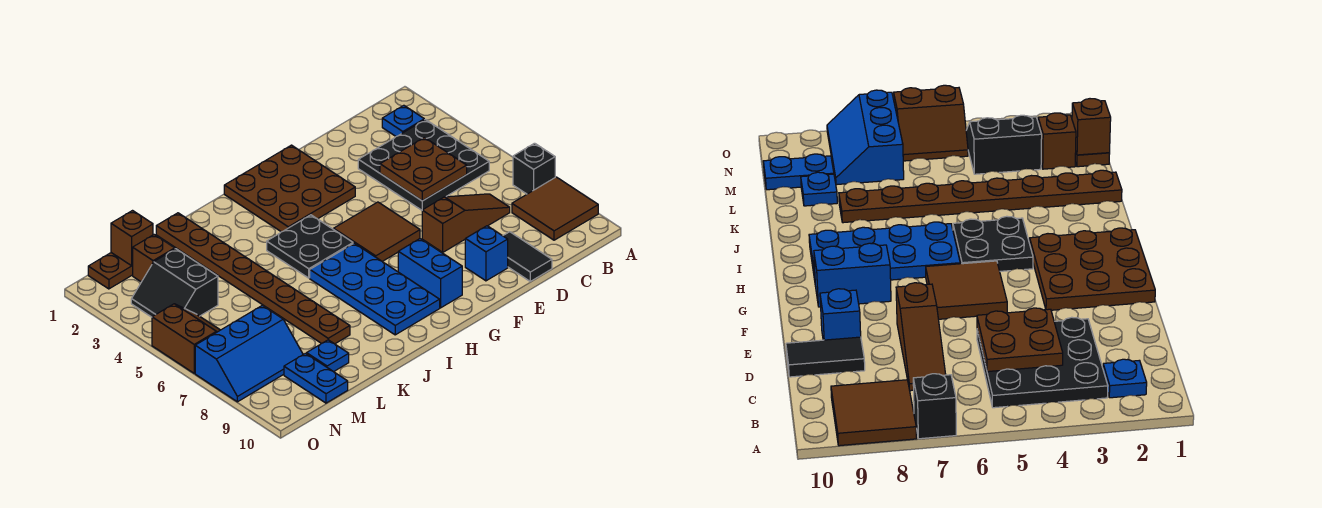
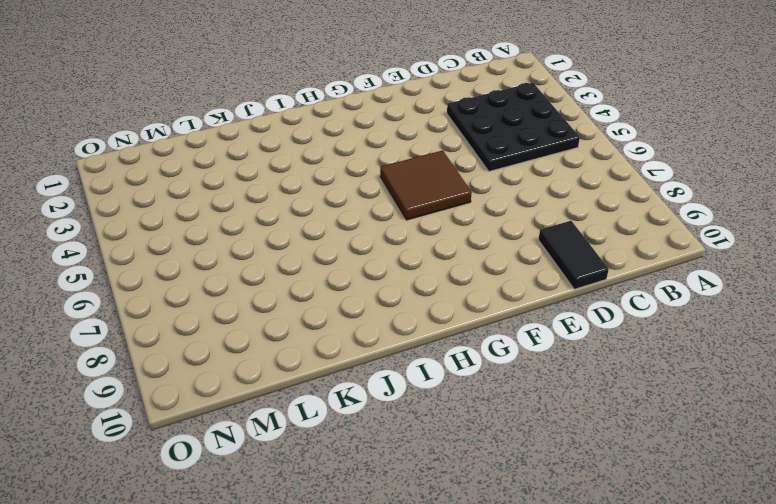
none -> black 1x1 brick [513,143,555,194]
none -> brown 2x2 tile [512,177,598,240]
none -> blue 1x1 plate [382,105,424,136]

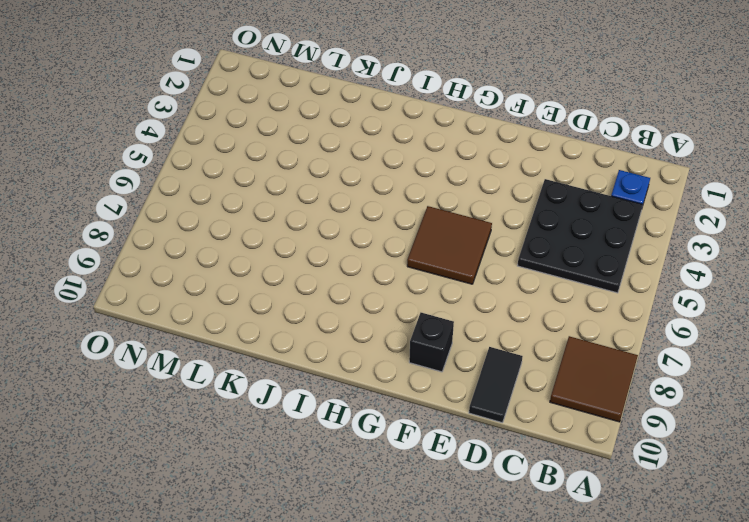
black 1x1 brick [409,313,454,372] -> black 1x1 brick moved to [513,143,555,194]
none -> brown 1x3 slope [422,194,510,252]
none -> blue 1x1 brick [465,226,508,281]
none -> brown 3x3 plate [224,145,355,232]

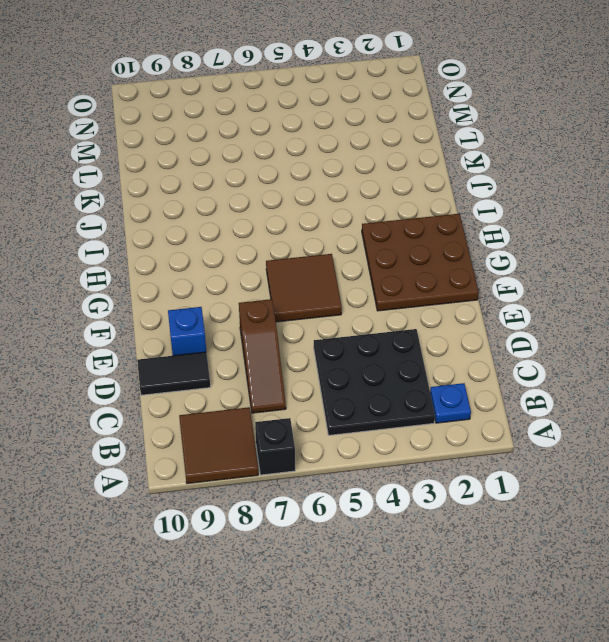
none -> blue 1x2 brick [398,239,462,308]
none -> black 2x2 plate [267,215,353,278]
none -> blue 2x4 plate [310,243,440,335]

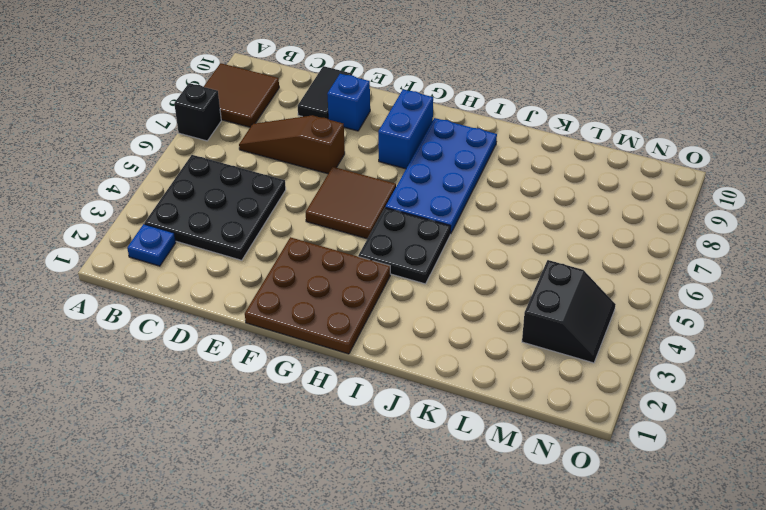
none -> brown 1x8 plate [156,213,350,344]
none -> blue 1x1 plate [307,340,349,372]
none -> brown 1x2 plate [88,253,133,289]

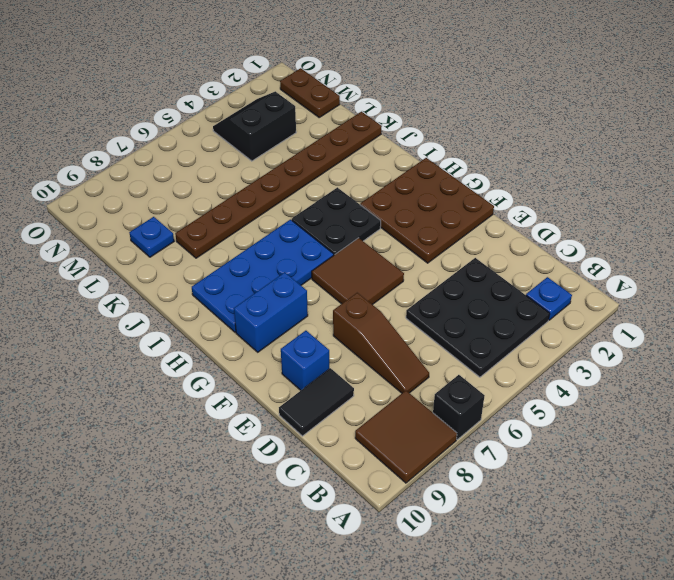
none -> brown 1x1 brick [132,235,175,282]
none -> blue 2x3 slope [195,305,303,402]
none -> blue 1x2 plate [284,353,348,403]

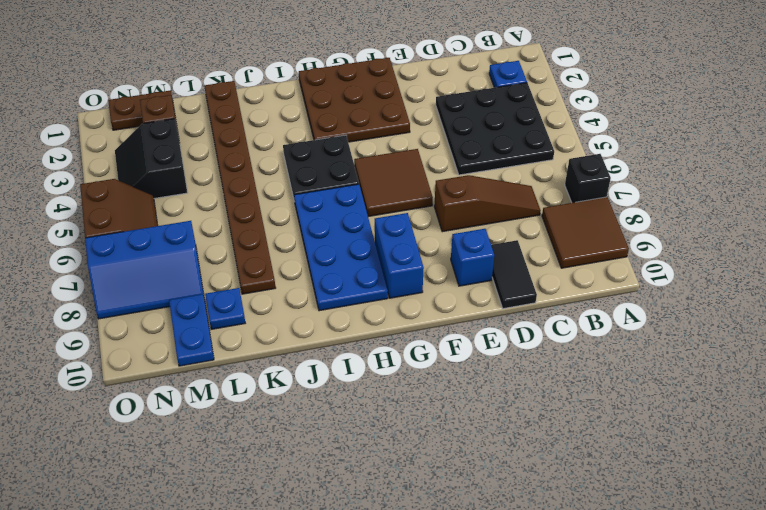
none -> brown 2x2 plate [380,138,467,201]
none -> brown 1x1 brick [111,211,153,266]

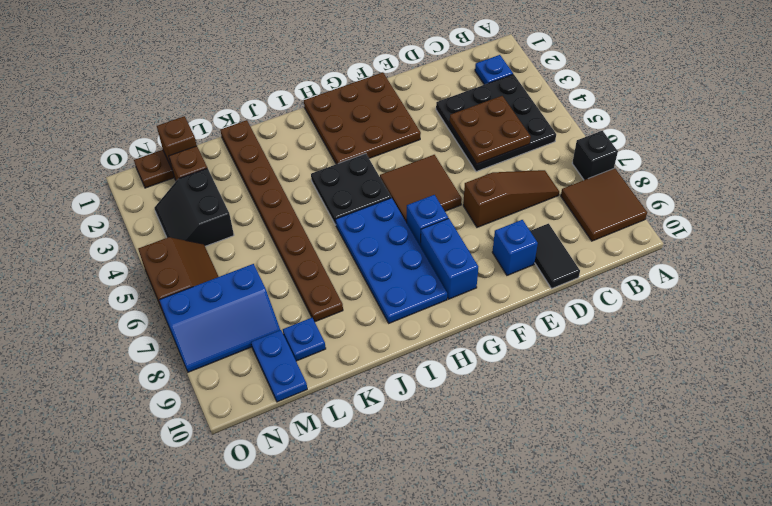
blue 1x1 brick [407,195,448,247] -> none

